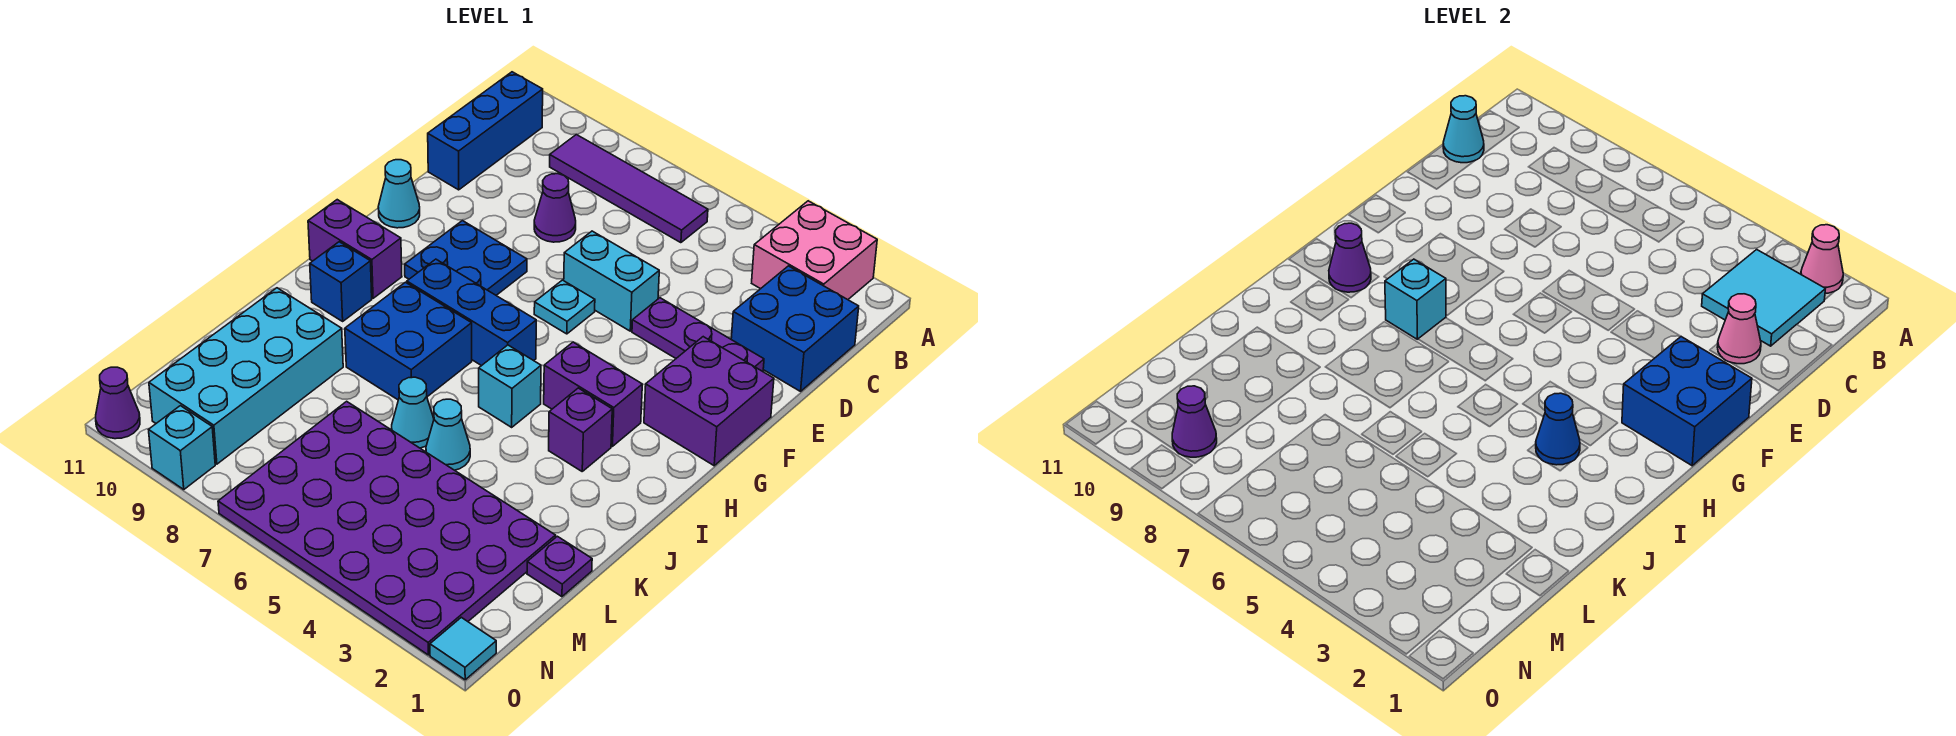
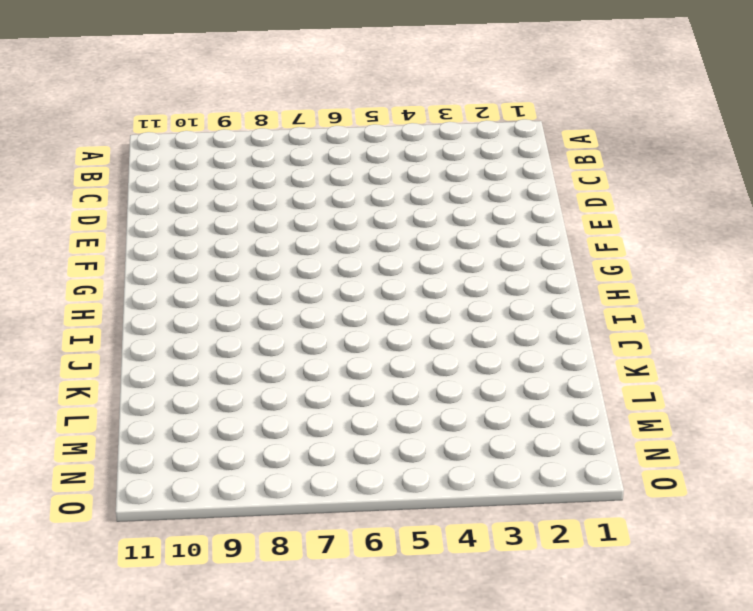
none -> pink 2x2 brick [752,201,877,300]
none -> purple 1x4 tile [550,135,708,243]
none -> blue 1x3 brick [428,72,543,190]
none -> blue 2x2 brick [731,266,859,391]

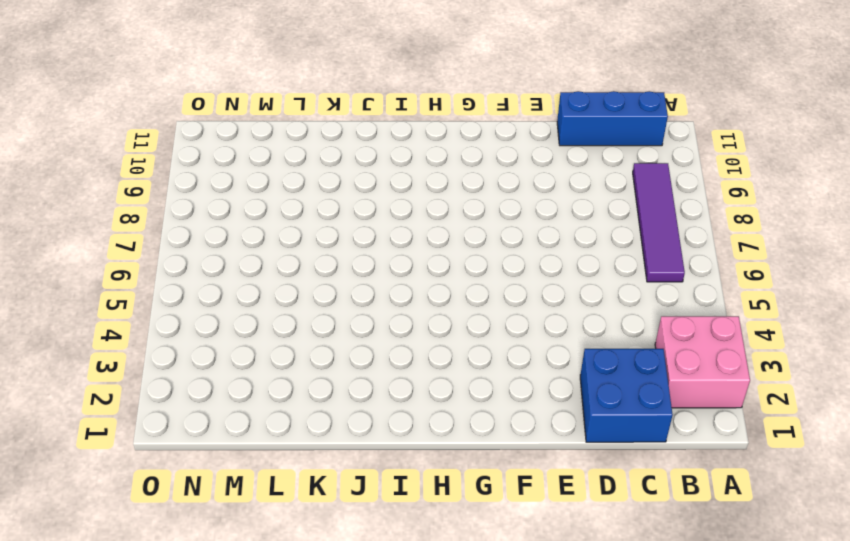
none -> purple 1x1 cone [534,174,576,242]
none -> purple 1x3 plate [632,298,764,371]
none -> cyan 1x2 brick [564,231,659,331]
none -> purple 2x2 brick [644,337,774,466]

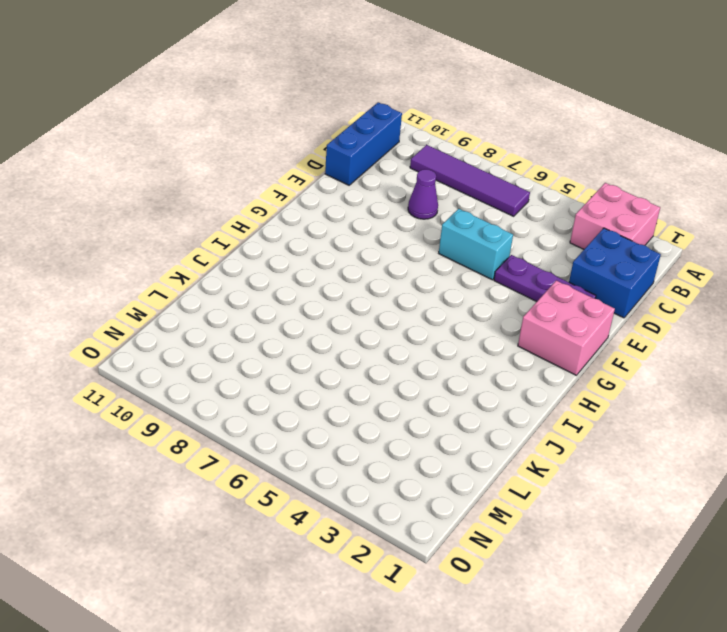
pink 2x2 brick [518,280,615,375] -> purple 2x2 brick [644,337,774,466]
none -> cyan 1x1 plate [534,280,595,334]
none -> blue 2x2 plate [405,221,527,295]
none -> cyan 1x1 cone [378,160,420,228]
none -> purple 1x2 brick [544,342,642,446]

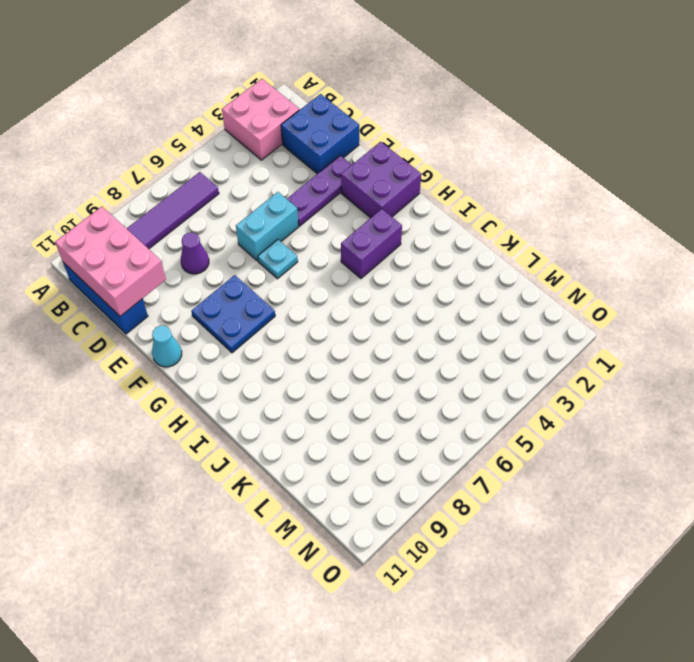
pink 2x3 brick [55,207,166,316] -> cyan 1x1 cone [1443,96,1484,163]
none -> blue 1x3 brick [407,259,536,366]
none -> purple 1x2 brick [308,200,402,298]
none -> purple 1x1 brick [549,388,612,471]
none -> cyan 1x1 brick [479,345,541,427]

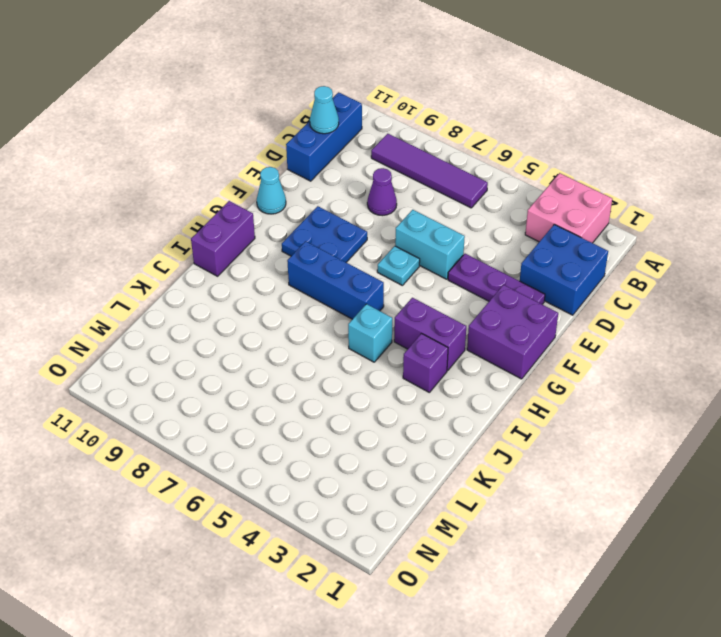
purple 1x2 brick [191,201,255,276] -> purple 1x2 brick turned to [308,200,402,298]
none -> blue 2x2 brick [345,282,472,400]
none -> blue 1x1 brick [310,242,372,321]
none -> cyan 1x1 cone [426,399,470,470]
none -> cyan 1x1 cone [392,377,434,448]

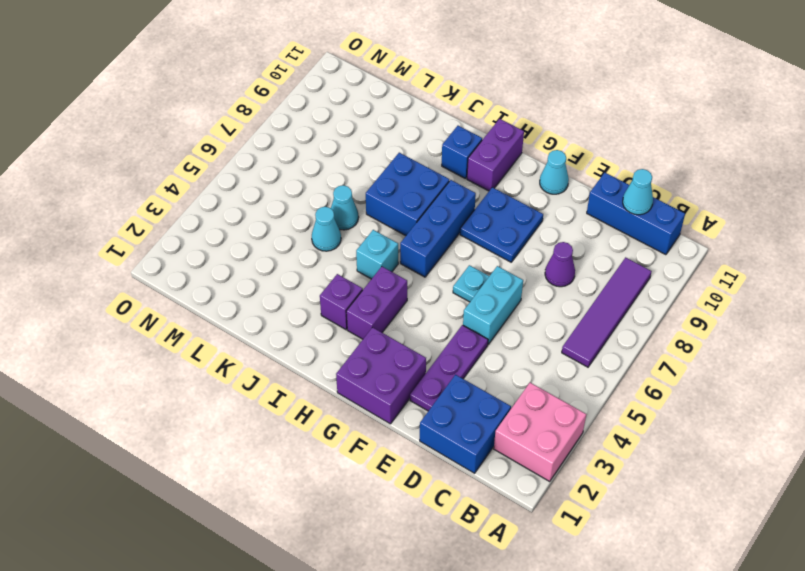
none -> cyan 2x4 brick [149,288,343,464]
none -> purple 1x1 plate [527,536,592,597]
none -> purple 4x6 plate [218,401,556,655]
none -> cyan 1x1 tile [430,617,496,680]

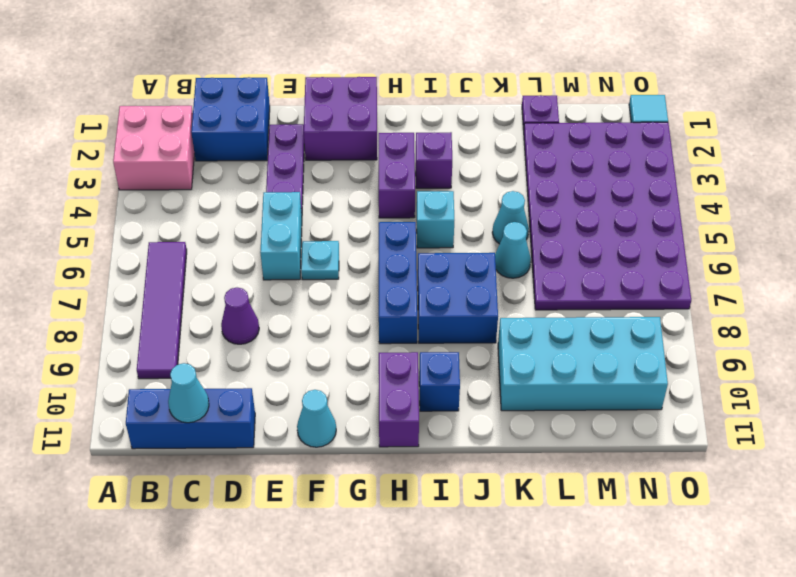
none -> blue 2x2 plate [405,221,527,295]
none -> cyan 1x1 brick [149,406,215,489]
none -> purple 1x1 cone [96,367,140,439]
none -> pink 1x1 cone [1801,225,1843,293]

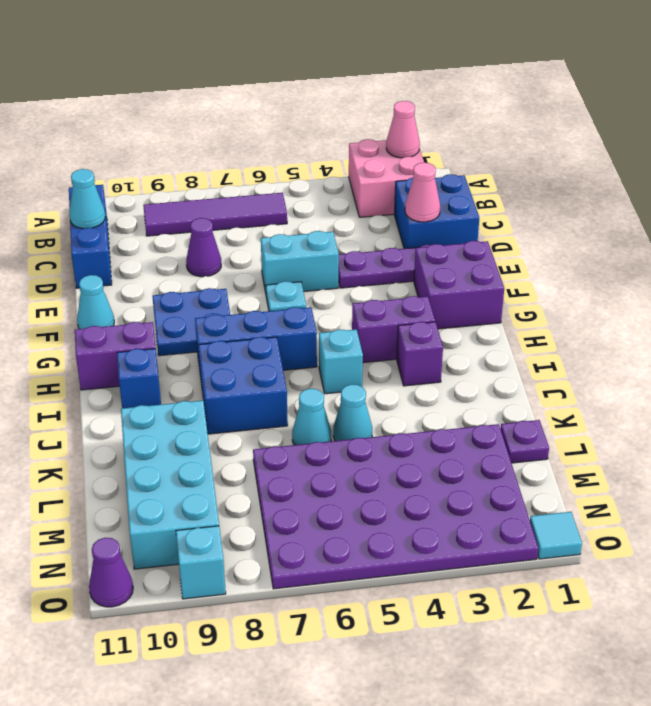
none -> cyan 2x2 tile [1702,249,1825,346]
none -> blue 2x2 brick [1622,337,1752,466]
none -> cyan 1x1 brick [1385,259,1446,339]
none -> purple 1x1 cone [1329,223,1371,292]

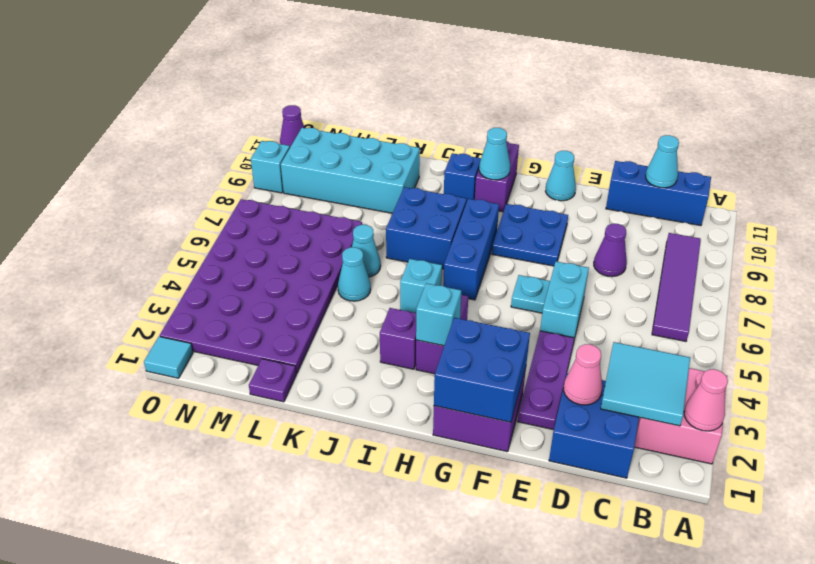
cyan 1x1 brick [416,283,461,346] -> cyan 1x1 brick moved to [1385,259,1446,339]
cyan 1x1 cone [479,128,510,180] -> purple 1x1 cone [1329,223,1371,292]
none -> blue 1x1 cone [1536,393,1580,465]
none -> purple 1x1 cone [1172,386,1217,457]

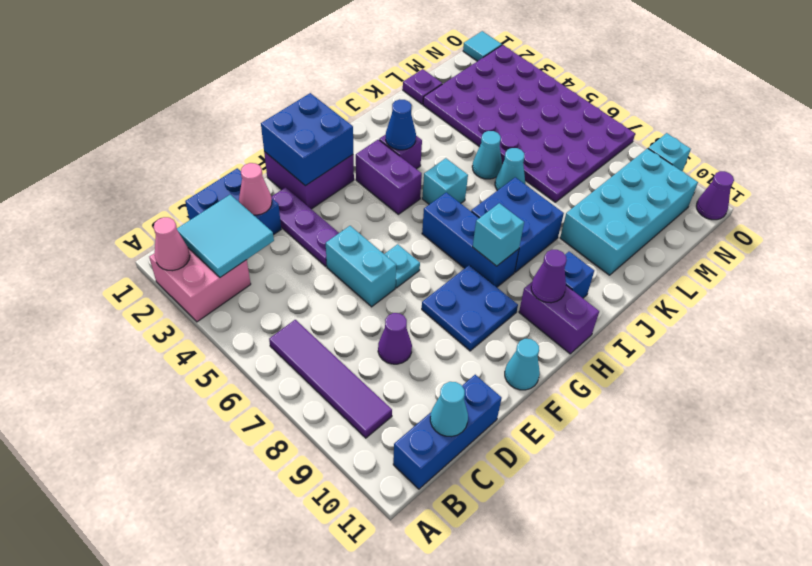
none -> purple 1x1 cone [1172,386,1217,457]

